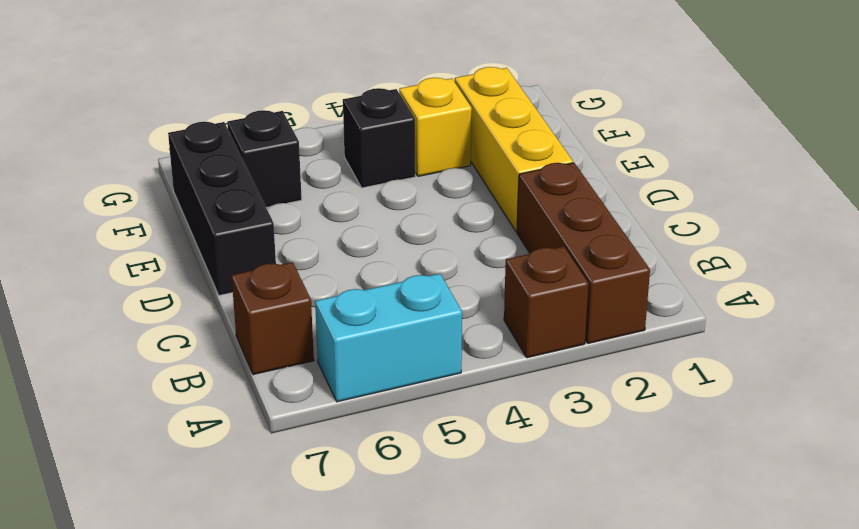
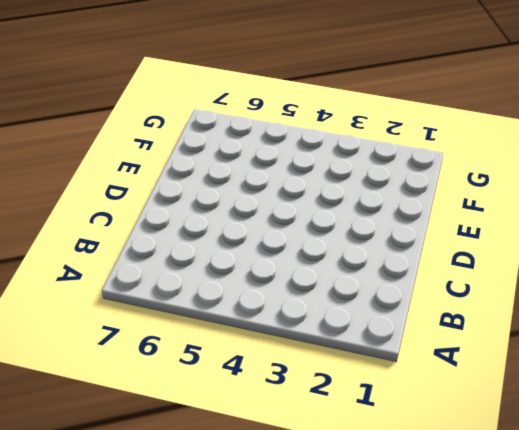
none -> brown 1x3 brick [517,163,650,343]
none -> brown 1x1 brick [504,247,589,358]

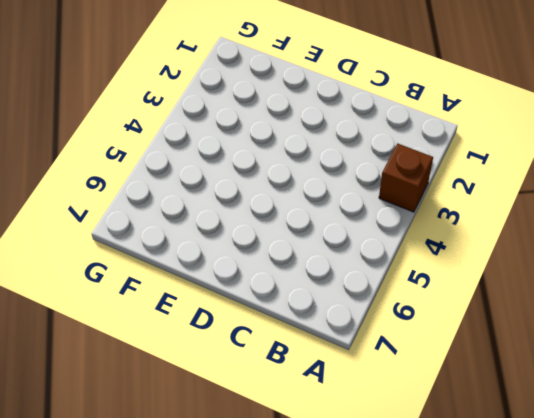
none -> brown 1x3 brick [517,163,650,343]
none -> cyan 1x2 brick [315,274,462,402]

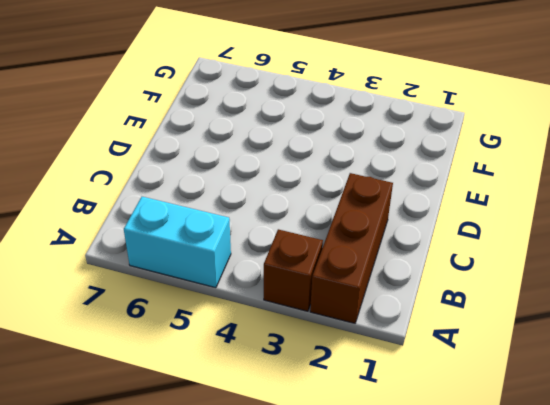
none -> brown 1x1 brick [232,262,314,375]
none -> yellow 1x3 brick [455,67,573,232]

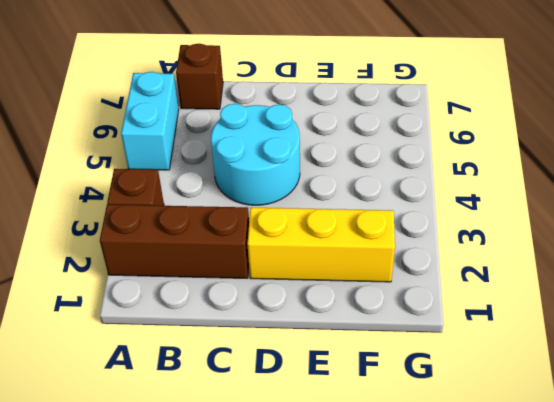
cyan 2x2 round brick [211,104,300,205] -> none
none -> black 1x3 brick [168,122,276,295]
none -> yellow 1x1 brick [399,78,472,176]

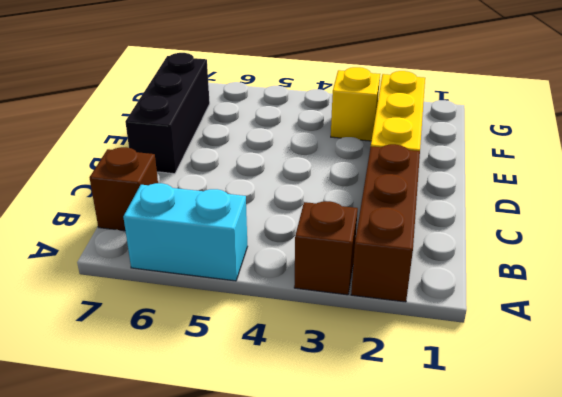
none -> black 1x1 brick [343,88,415,188]
none -> black 1x1 brick [227,110,302,207]

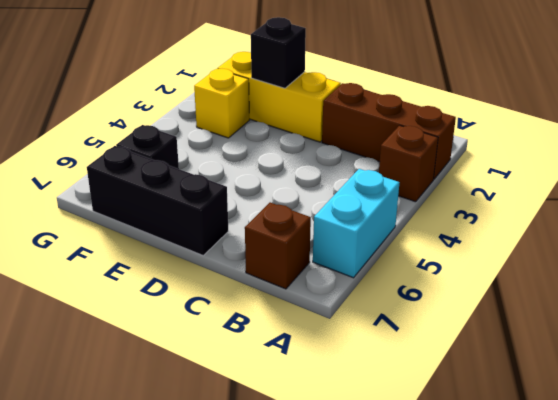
black 1x1 brick [251,17,306,88] -> black 1x1 brick moved to [343,88,415,188]

